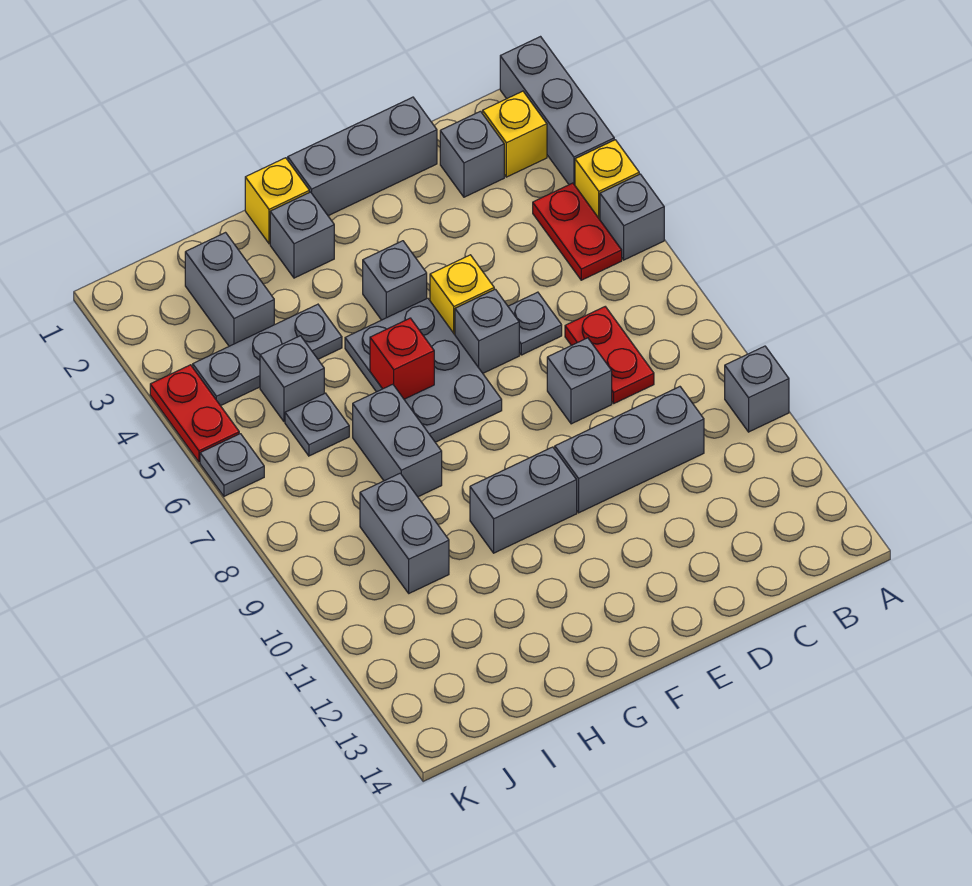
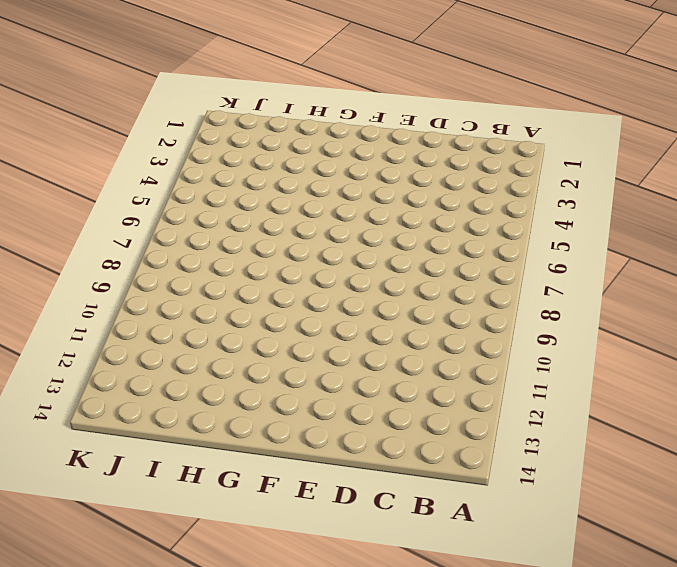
none -> grey 1x3 brick [500,37,614,185]
none -> yellow 1x1 brick [575,140,639,219]
none -> grey 1x1 brick [600,174,664,260]

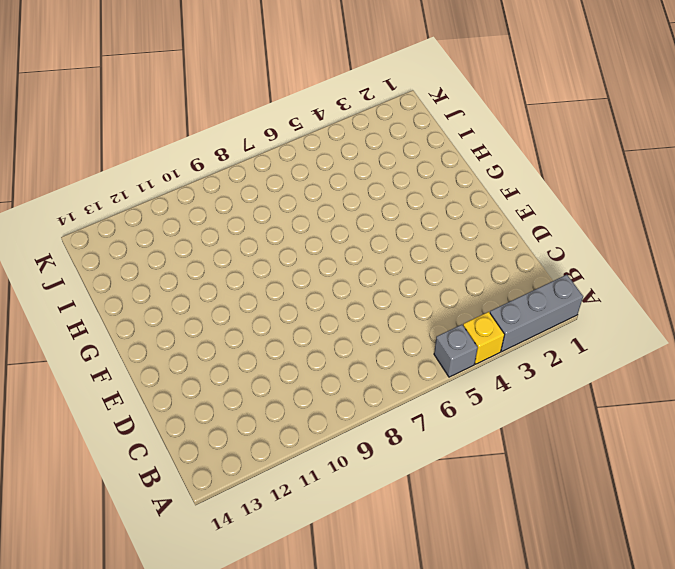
none -> grey 1x1 brick [725,346,789,432]
none -> yellow 1x1 brick [483,91,547,177]
none -> red 1x2 plate [533,183,622,280]

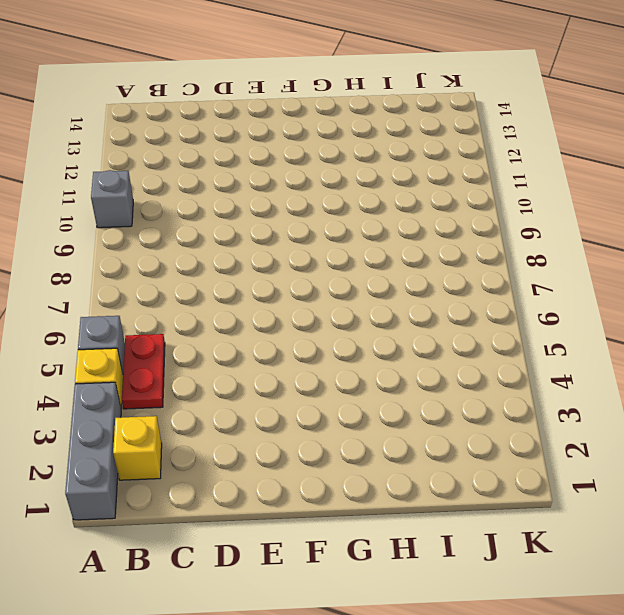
none -> grey 1x1 brick [440,111,504,197]
none -> red 1x2 plate [565,307,654,403]
none -> grey 1x3 brick [555,387,704,513]

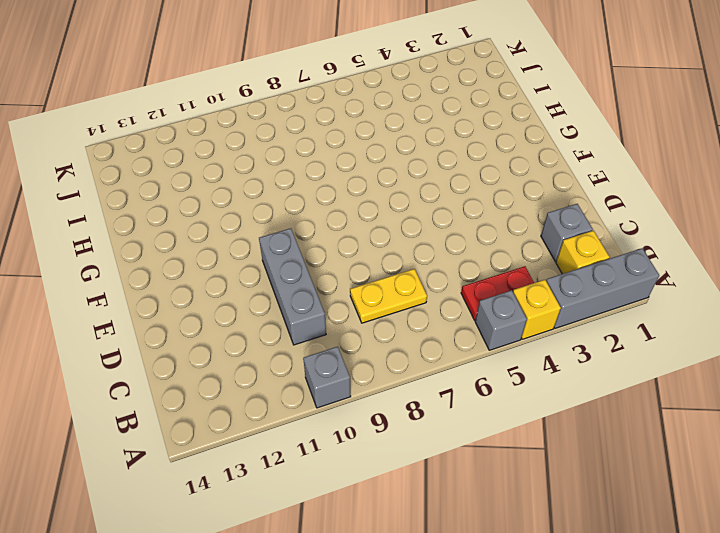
yellow 1x2 plate [350,269,427,323] -> red 1x2 plate [565,307,654,403]
none -> grey 1x3 brick [288,97,437,216]
none -> grey 1x1 plate [508,292,562,355]
none -> grey 1x1 brick [547,338,612,424]

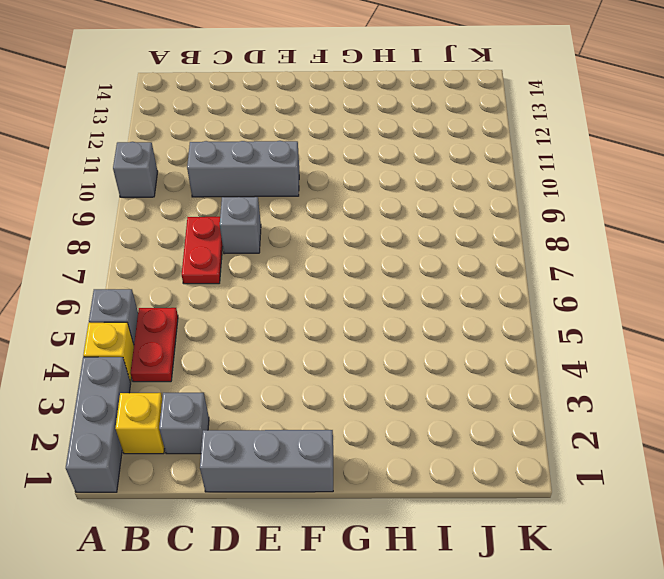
none -> grey 1x1 plate [508,292,562,355]
none -> yellow 1x1 brick [430,255,494,335]
none -> grey 1x1 brick [455,289,519,373]

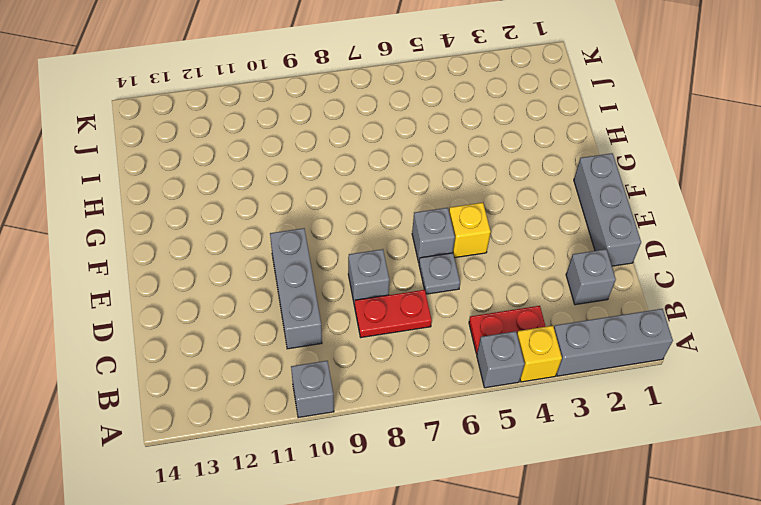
none -> yellow 1x1 brick [483,91,547,177]
none -> grey 1x1 brick [363,241,427,320]
none -> grey 2x3 plate [345,298,502,442]

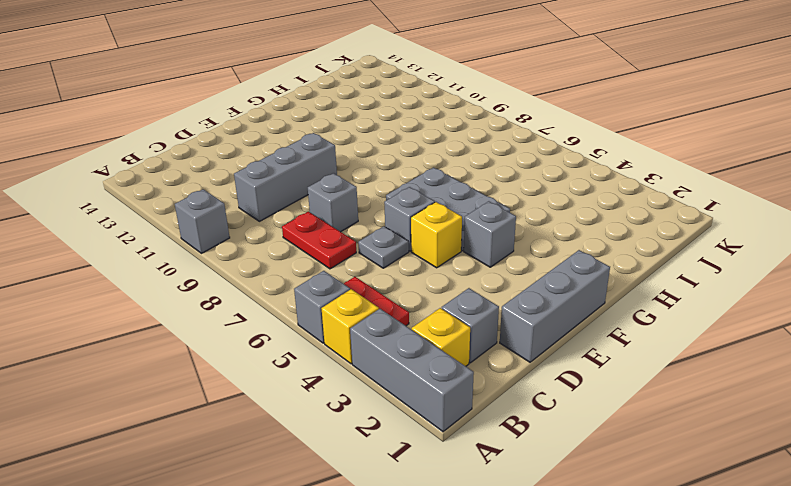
none -> grey 1x2 brick [470,447,577,553]
none -> yellow 1x1 brick [245,158,309,244]
none -> grey 1x1 brick [270,192,334,278]

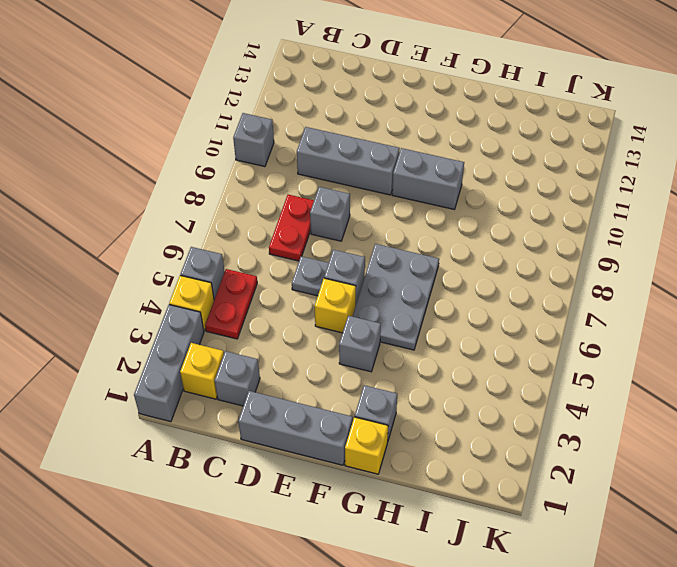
none -> grey 1x3 plate [193,304,342,406]
none -> grey 1x2 brick [353,384,442,497]
none -> grey 1x2 brick [185,233,274,346]

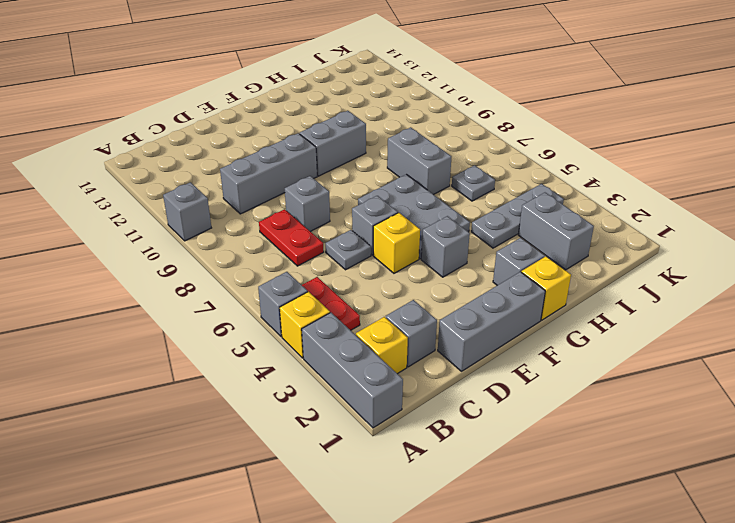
none -> grey 1x1 brick [260,336,324,422]
none -> grey 1x2 brick [360,473,449,593]
none -> red 1x2 plate [150,365,239,462]

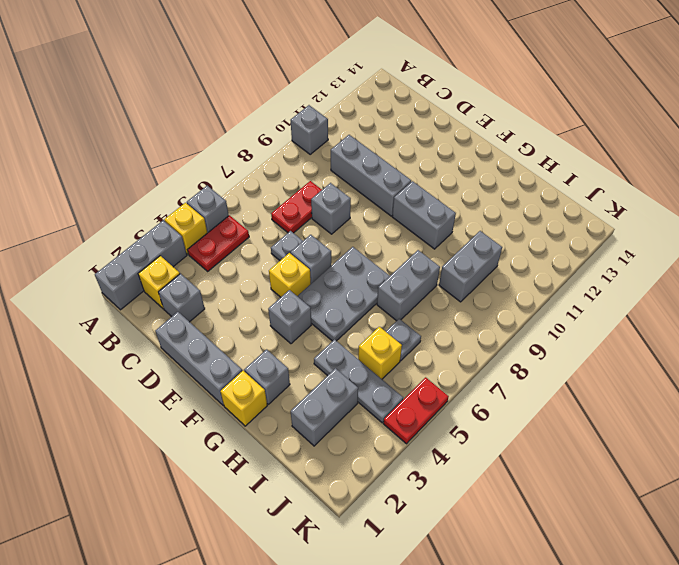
yellow 1x1 brick [358,327,402,379] -> grey 1x1 brick [260,336,324,422]
none -> grey 1x1 plate [200,434,264,496]
none -> red 1x1 brick [370,318,434,399]

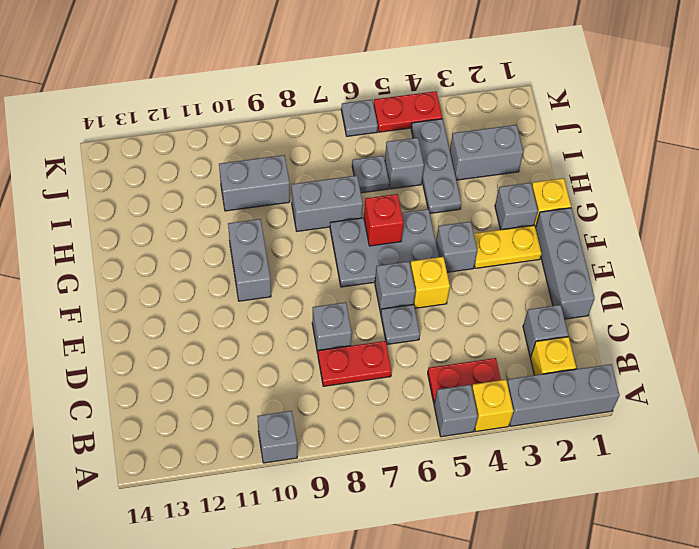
yellow 1x2 plate [474,225,542,268] -> none
none -> grey 1x3 brick [555,387,704,513]

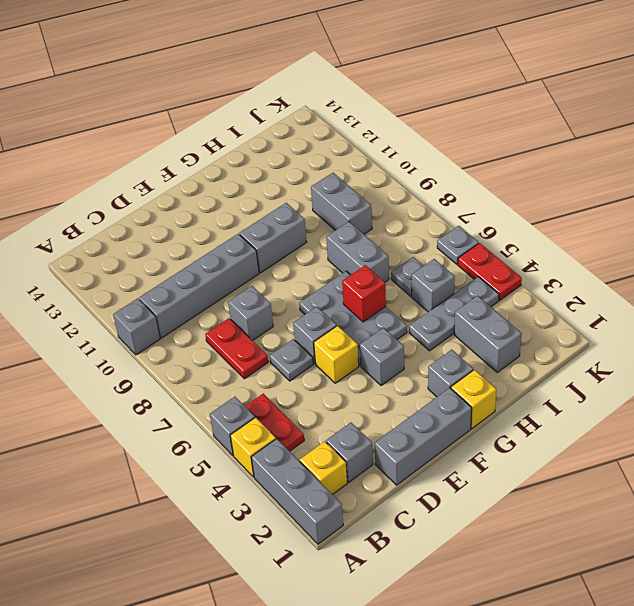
grey 1x4 brick [139,234,259,338] -> grey 1x3 brick [555,387,704,513]

